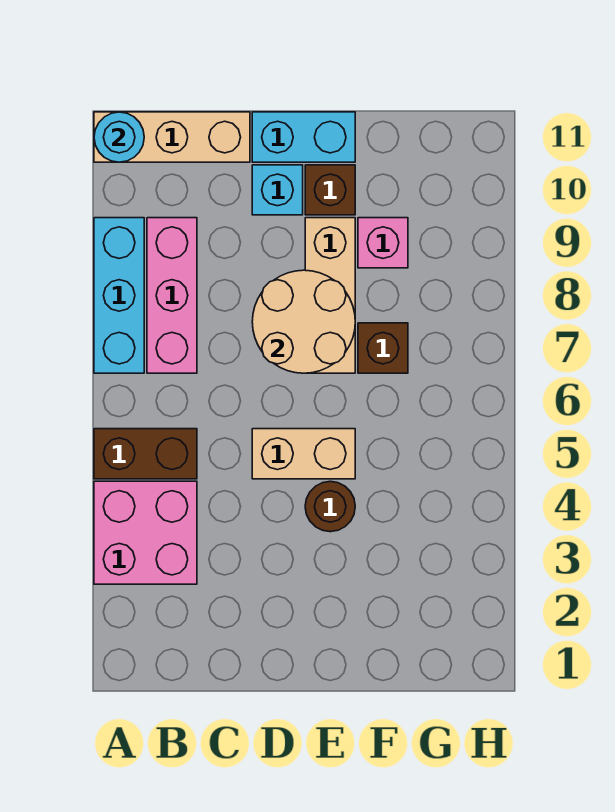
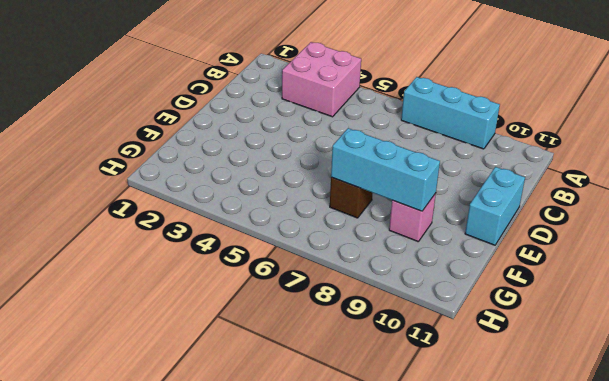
cyan 1x3 brick [331,128,440,211] -> none
none -> brown 1x2 brick [94,429,197,479]
none -> tan 1x3 brick [94,112,250,162]
none -> pink 1x3 brick [147,218,197,373]

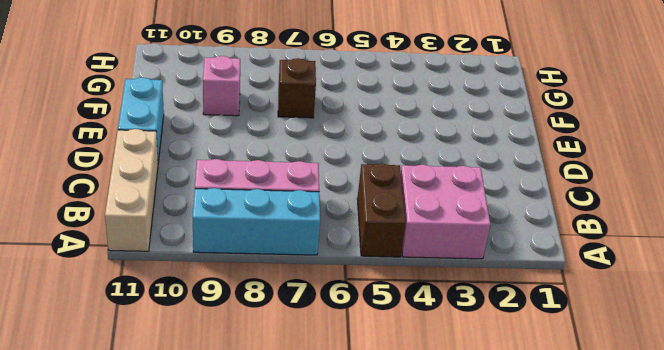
none -> tan 1x2 brick [252,429,355,479]
none -> cyan 1x1 brick [252,165,303,215]
none -> brown 1x1 round brick [305,481,355,532]

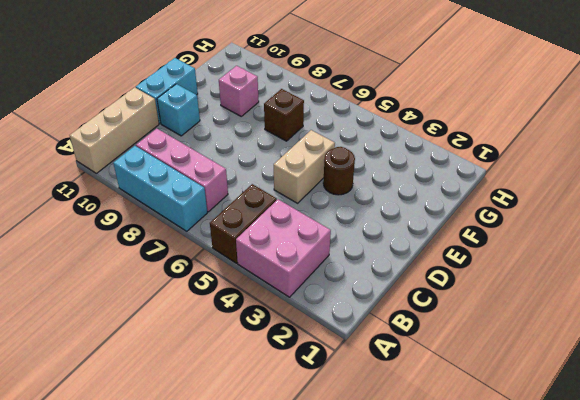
none -> tan 1x3 brick [305,218,355,373]
none -> brown 1x1 brick [305,165,355,215]
none -> cyan 1x1 round brick [94,112,144,162]

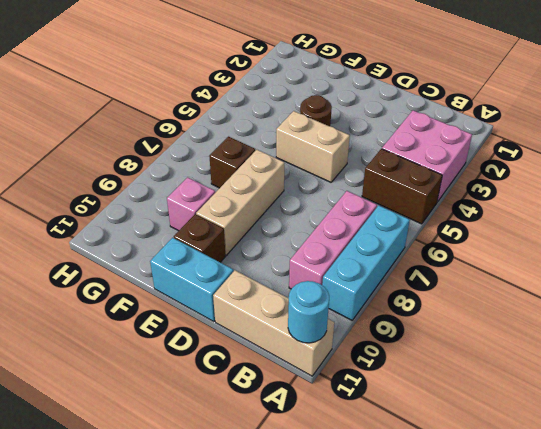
none -> cyan 1x1 brick [252,165,303,215]
none -> tan 2x2 round brick [252,270,355,373]

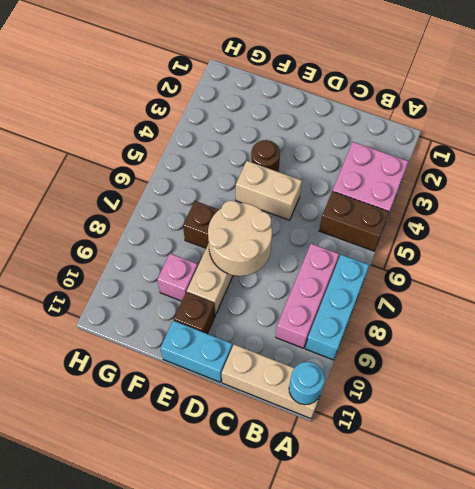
none -> cyan 1x1 brick [252,165,303,215]

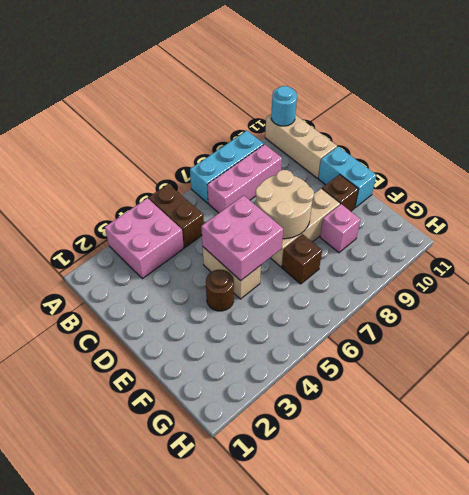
pink 2x2 brick [201,195,283,281] -> none
none -> cyan 1x1 brick [252,165,303,215]

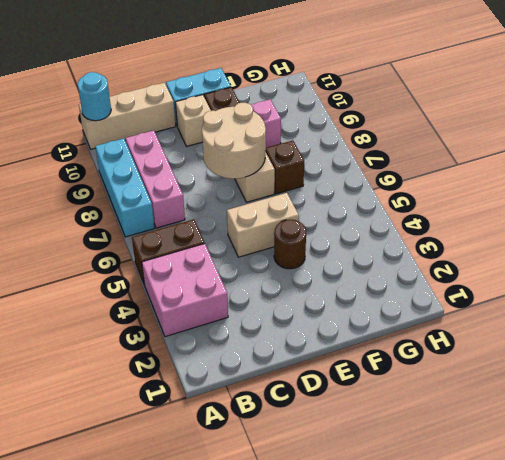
tan 1x1 brick [176,95,211,146] -> cyan 1x1 brick [252,165,303,215]

